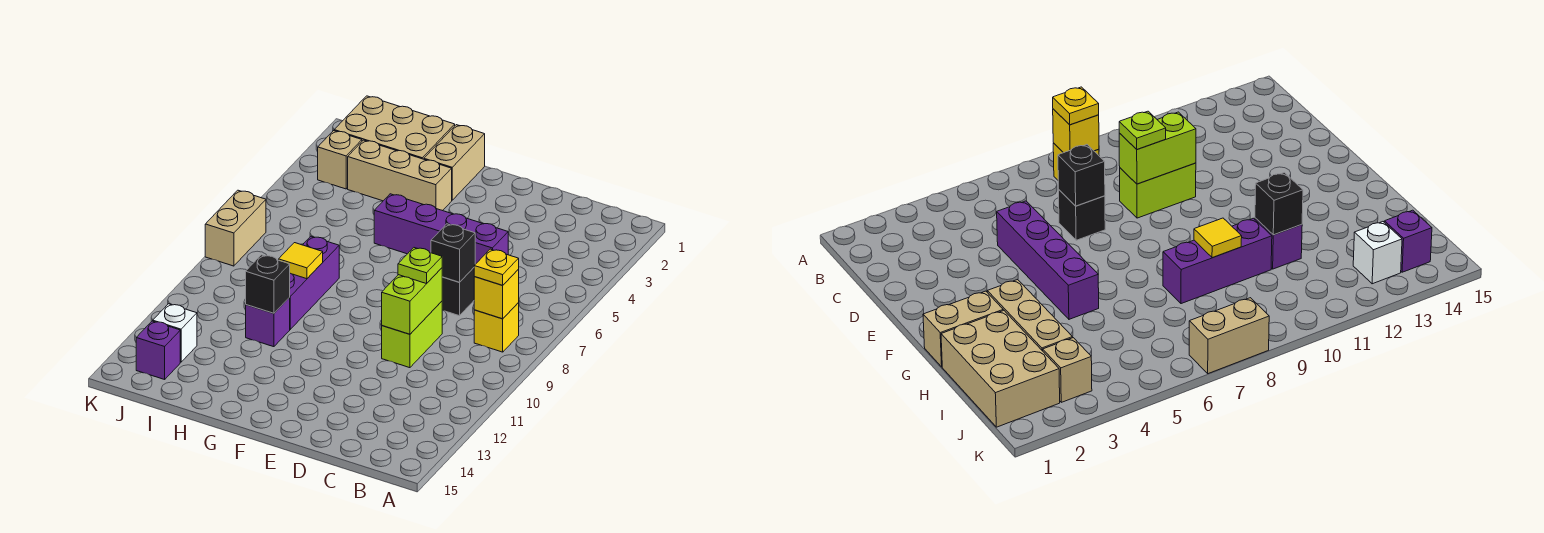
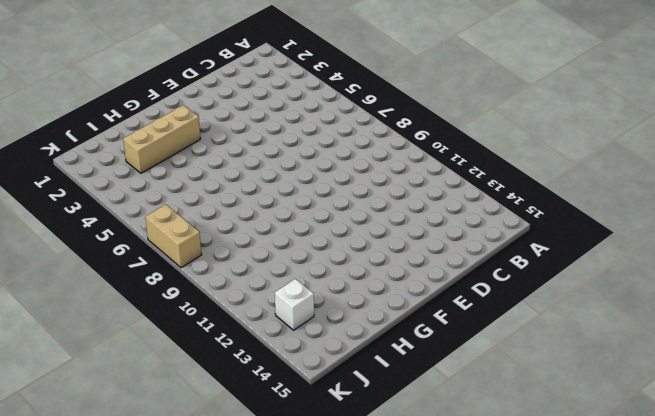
none -> yellow 1x1 brick [474,303,519,352]
none -> purple 1x4 brick [374,194,508,264]
none -> black 1x1 brick [442,268,475,316]

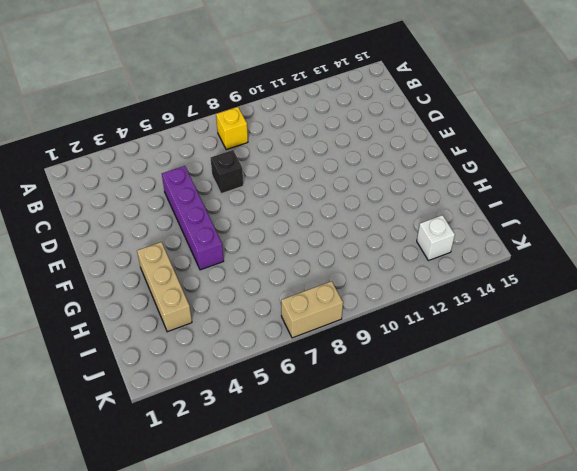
none -> lime 1x2 brick [382,301,442,368]
none -> tan 1x2 brick [424,125,485,200]
none -> tan 2x3 brick [334,96,455,159]

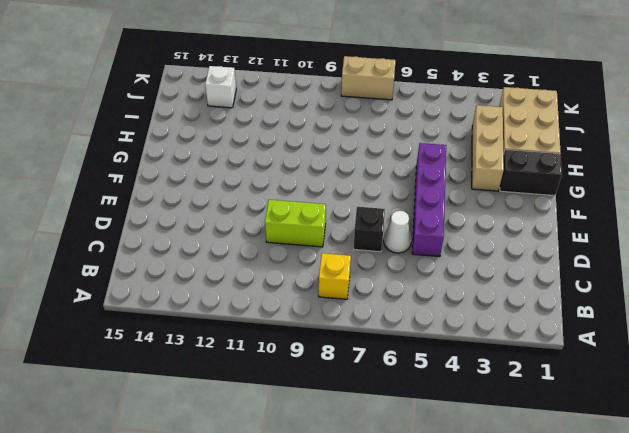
white 1x1 cone [384,211,412,253] -> none
black 1x2 brick [500,150,562,196] -> tan 1x2 brick [424,125,485,200]
none -> purple 1x3 brick [289,236,339,329]
none -> purple 1x1 brick [246,298,290,347]
none -> tan 1x1 brick [318,131,362,189]

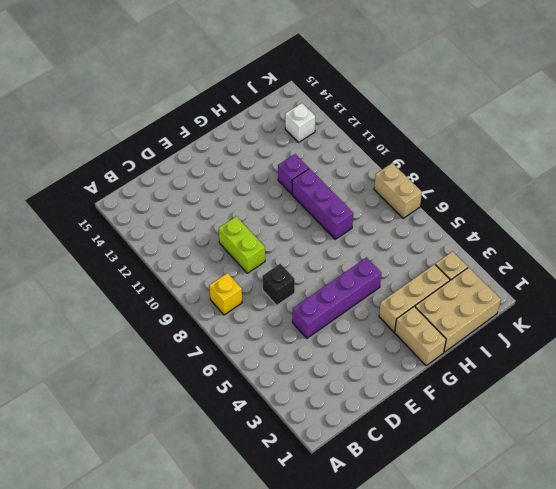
none -> purple 1x1 brick [136,321,180,379]
none -> yellow 1x1 brick [474,270,519,319]
none -> black 1x1 brick [431,224,475,282]

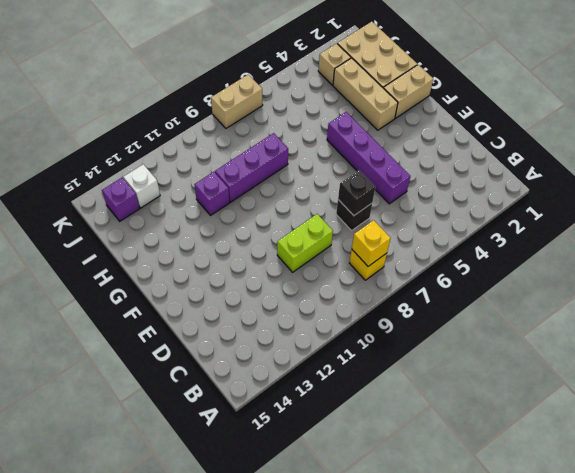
none -> lime 1x2 brick [382,268,442,334]
none -> yellow 1x1 tile [279,243,323,279]
none -> black 1x1 brick [246,255,290,313]

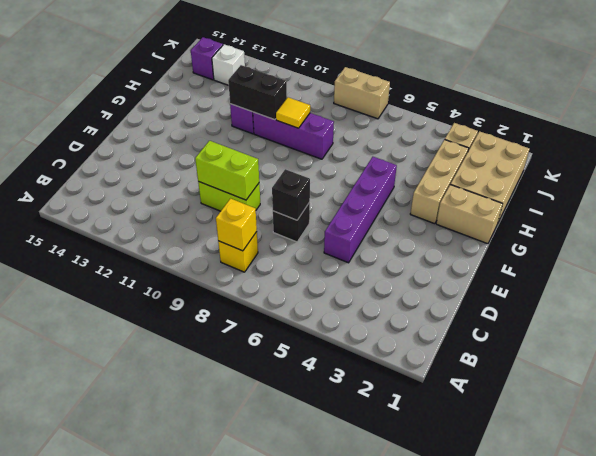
black 1x2 brick [228,65,287,120] -> black 1x1 brick [246,255,290,313]
none -> yellow 1x1 plate [474,249,519,285]
none -> lime 1x1 plate [398,248,442,284]

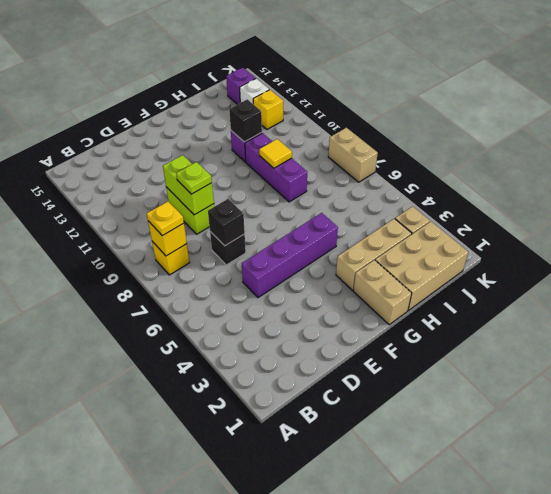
yellow 1x1 brick [253,90,283,129] -> none

